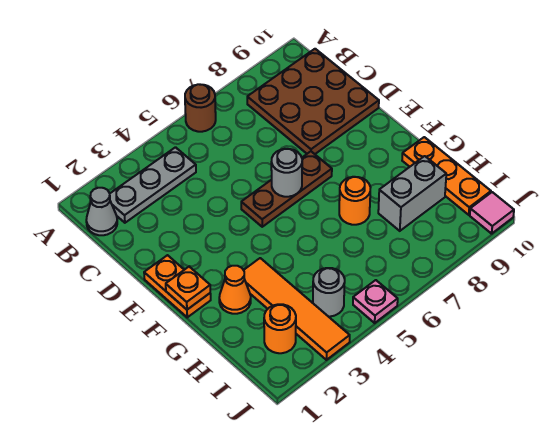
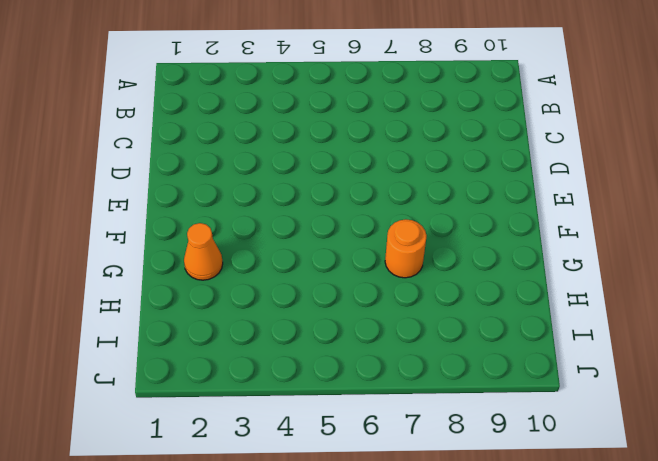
none -> brown 1x1 round brick [185,84,216,132]
none -> grey 1x1 cone [86,188,117,235]
none -> grey 1x3 plate [110,147,196,223]

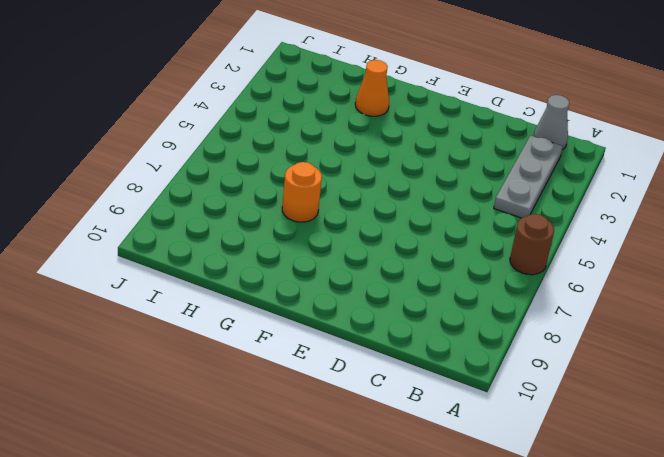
none -> brown 3x3 plate [247,49,379,154]
none -> orange 1x2 plate [144,255,211,317]
none -> brown 1x3 plate [241,151,332,227]

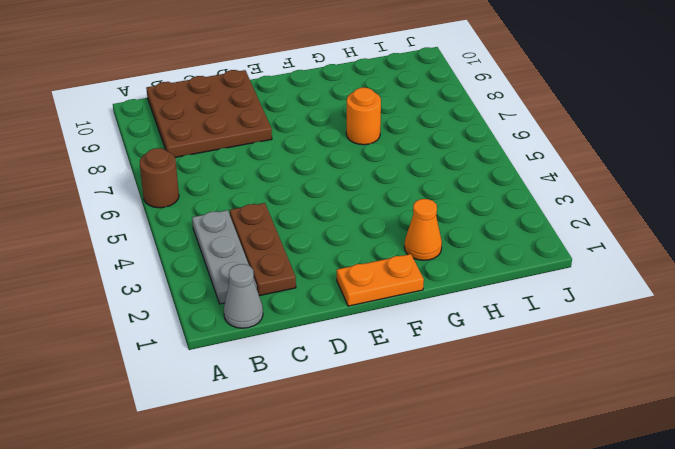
brown 1x3 plate [230,203,296,296] -> brown 1x3 plate moved to [241,151,332,227]
none -> orange 1x4 tile [244,258,350,360]
none -> orange 1x3 plate [402,137,491,215]
none -> grey 1x2 brick [378,156,446,231]

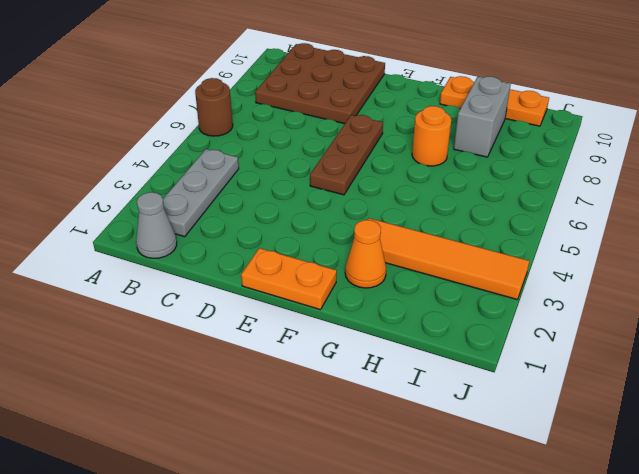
none -> orange 1x1 round brick [264,304,296,353]
none -> grey 1x1 round brick [313,268,345,317]
none -> pink 1x1 plate [353,280,398,323]

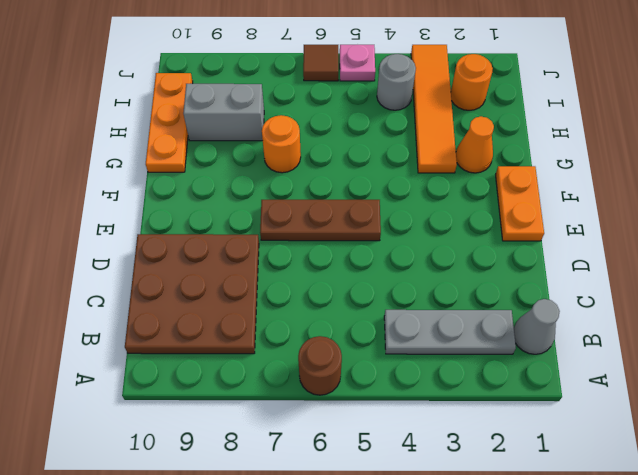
brown 1x1 tile [303,45,338,81] -> none
none -> pink 1x1 tile [470,192,514,234]
none -> grey 1x1 round brick [271,149,302,197]
none -> orange 1x1 plate [166,267,210,310]

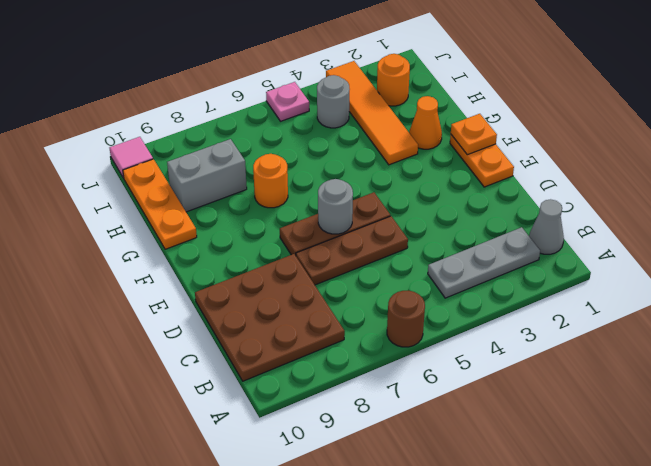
brown 1x3 plate [296,216,408,285] -> none

